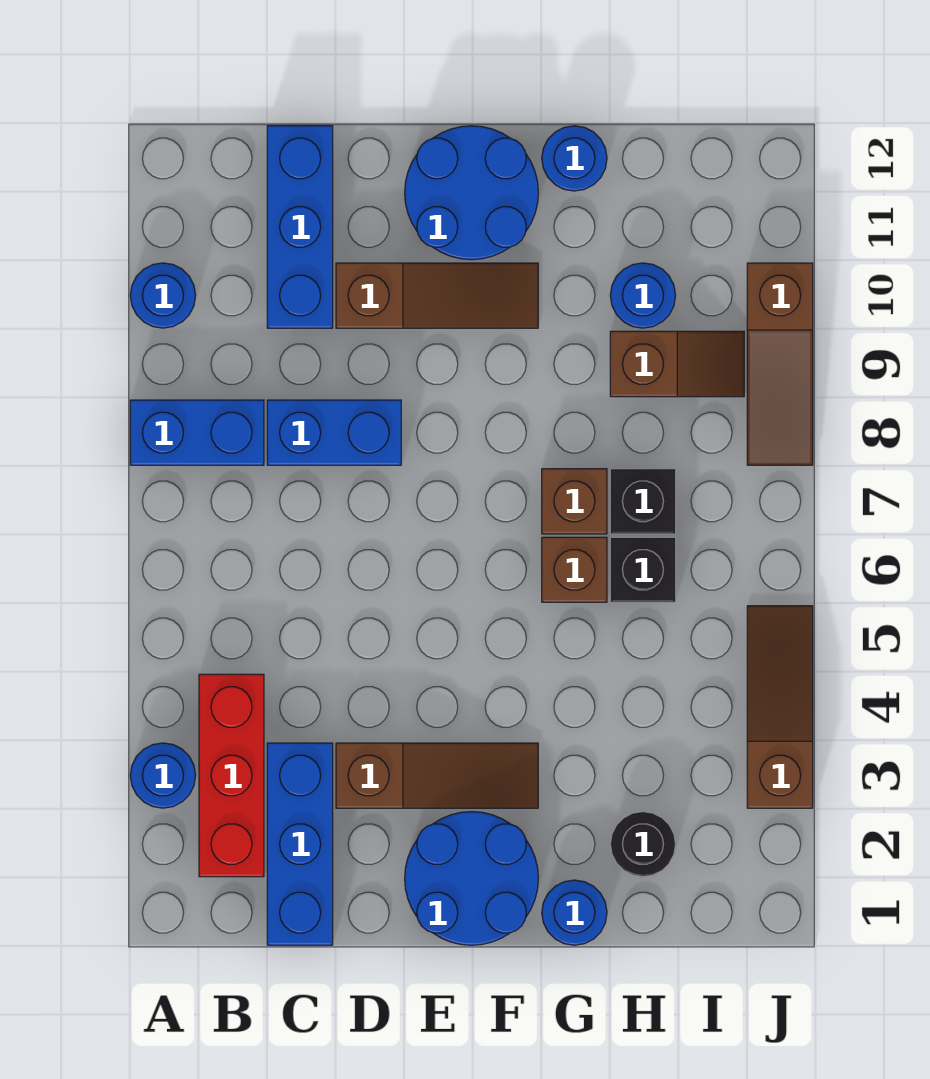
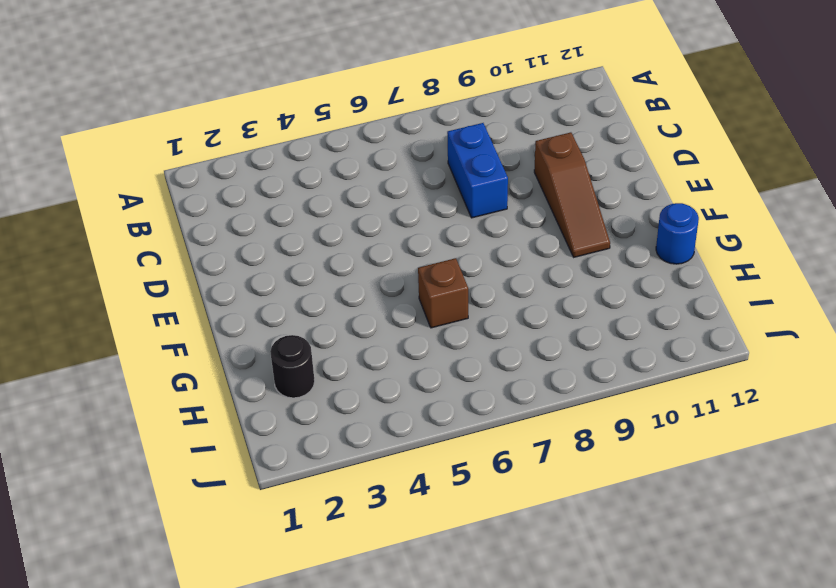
none -> blue 1x1 round brick [130,743,196,808]
none -> blue 1x2 brick [130,400,264,465]
none -> blue 1x1 round brick [130,263,196,328]

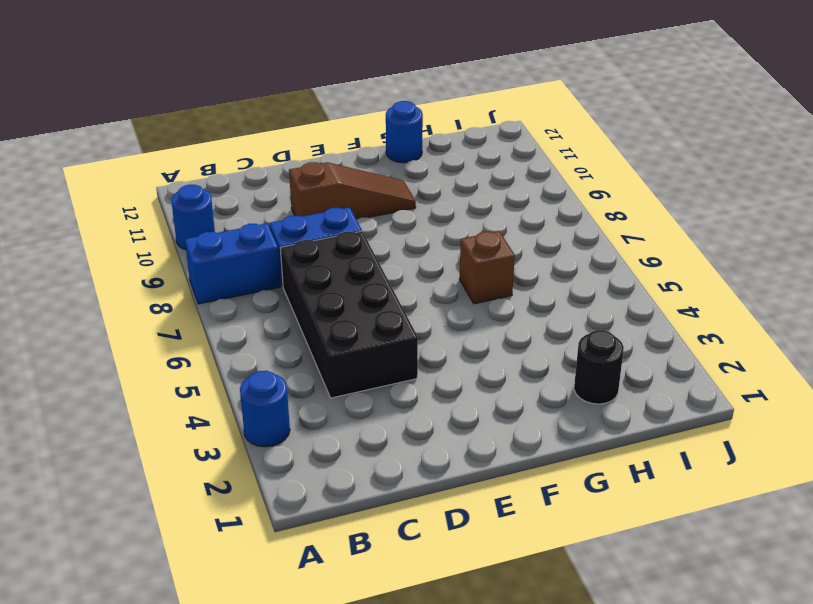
black 2x4 brick [281,231,418,398] -> none
none -> red 1x3 brick [199,674,264,877]
none -> blue 1x3 brick [267,743,333,945]
none -> blue 1x3 brick [267,126,333,328]

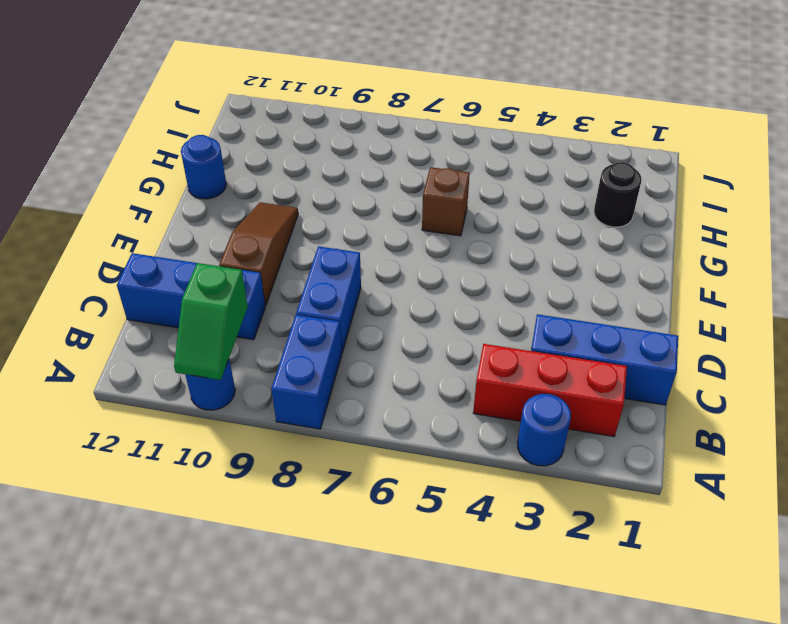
green 1x2 slope [174,263,248,380] -> none
none -> brown 1x3 slope [336,743,538,808]
none -> blue 2x2 round brick [405,812,538,945]
none -> blue 2x2 round brick [405,126,538,260]

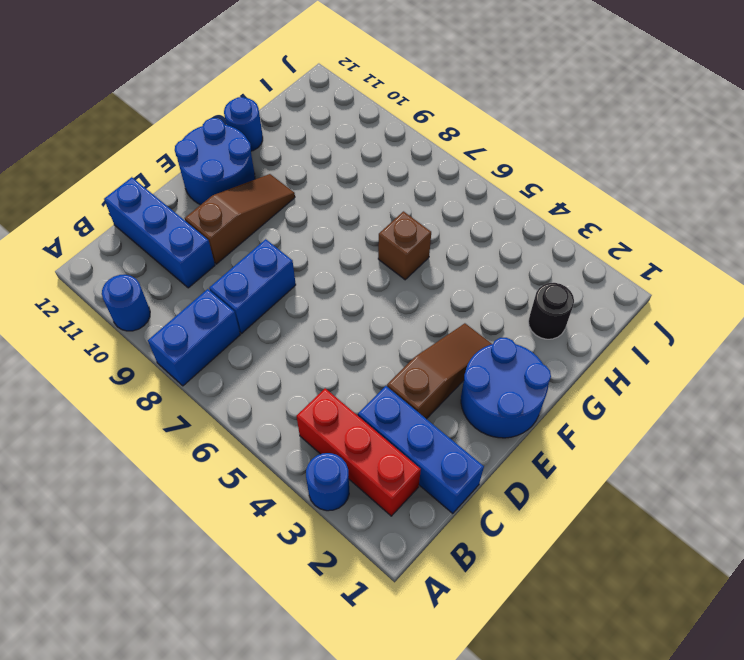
none -> blue 1x1 round brick [542,880,607,945]
none -> brown 1x1 brick [542,469,607,534]
none -> black 1x1 brick [610,537,676,602]

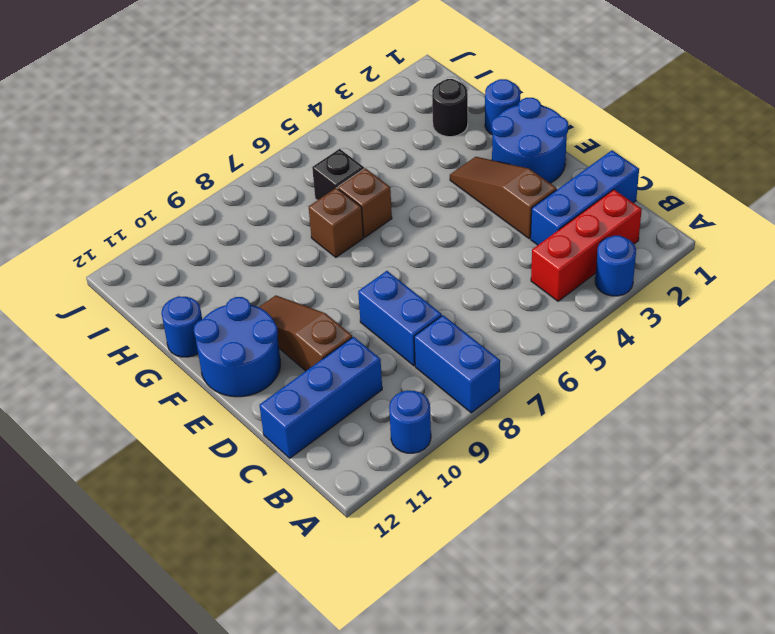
none -> black 1x1 brick [610,469,676,534]
none -> brown 1x2 slope [610,331,744,397]
none -> blue 1x1 round brick [610,263,676,328]

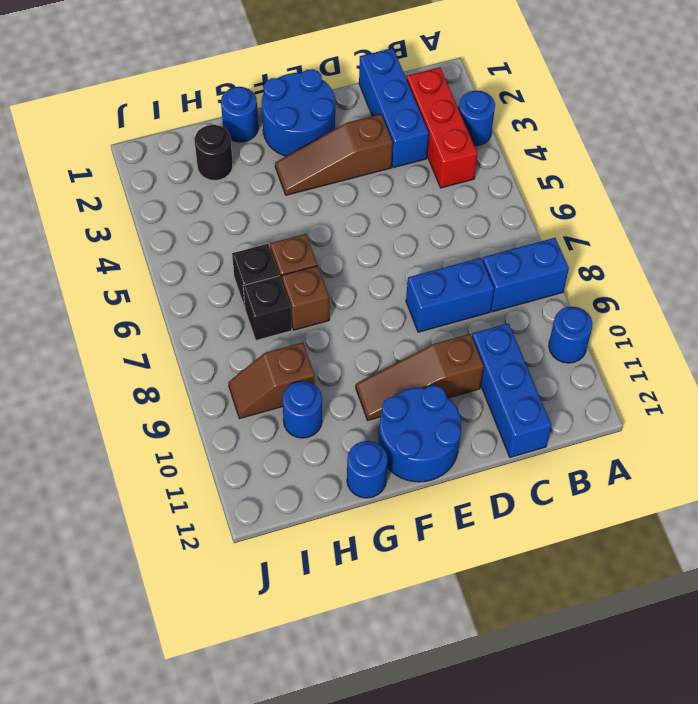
none -> brown 1x3 slope [747,606,813,808]
none -> brown 1x3 slope [747,263,813,465]

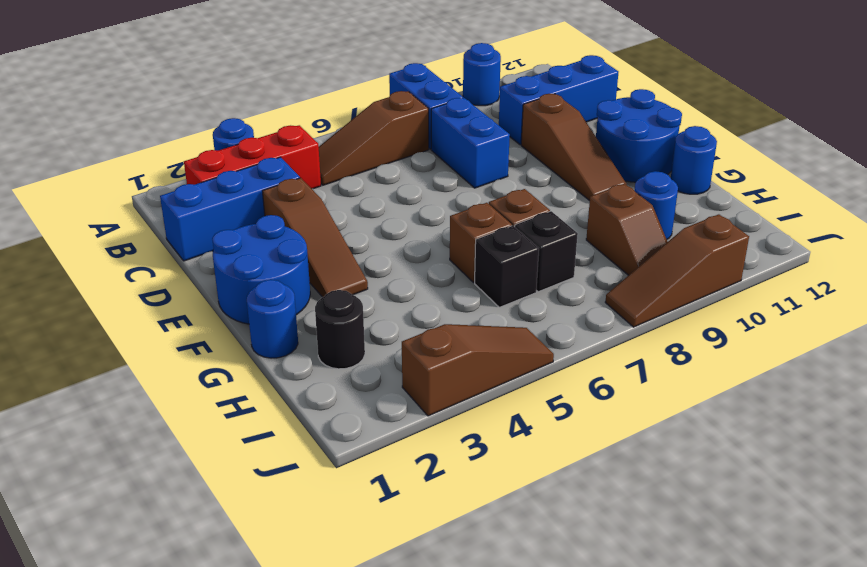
brown 1x3 slope [319,91,429,185] -> none

